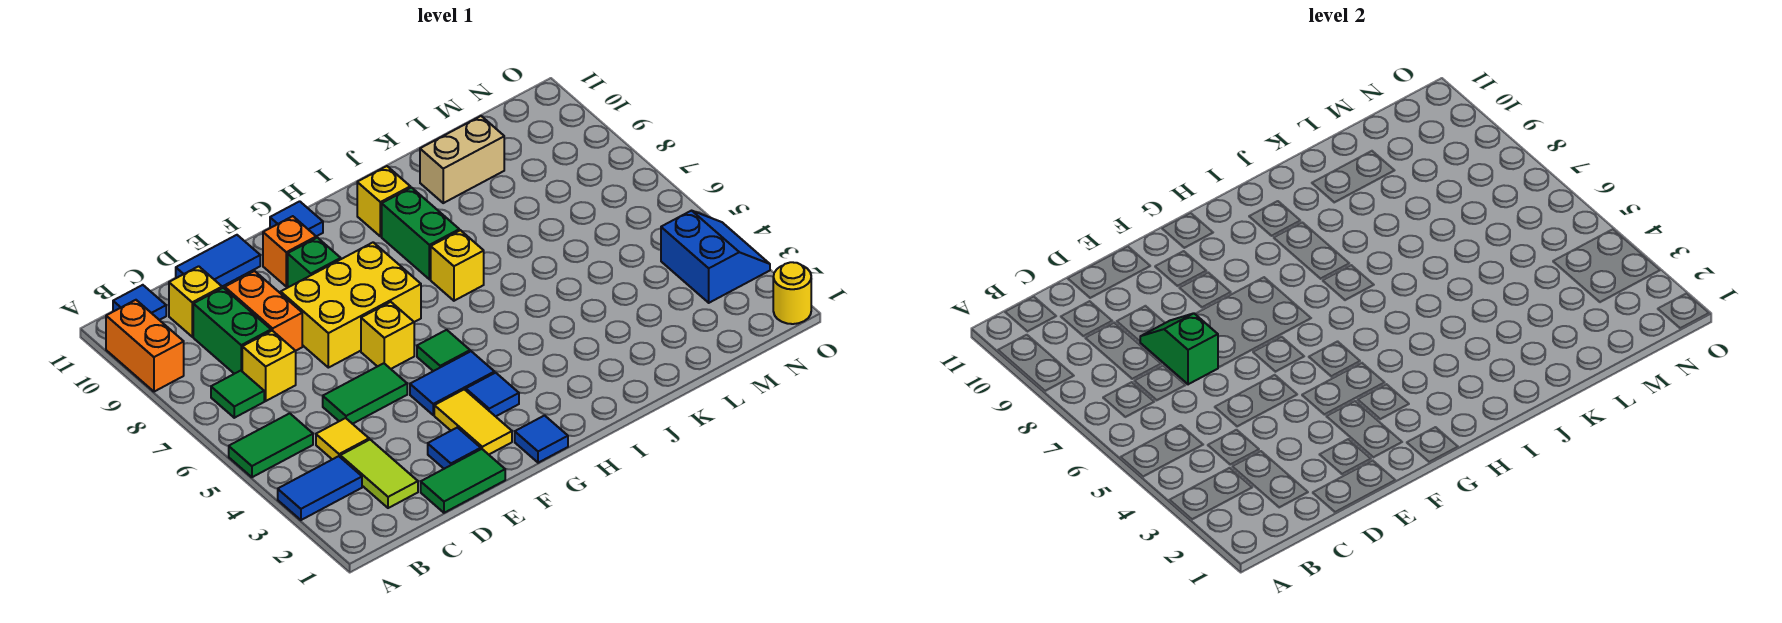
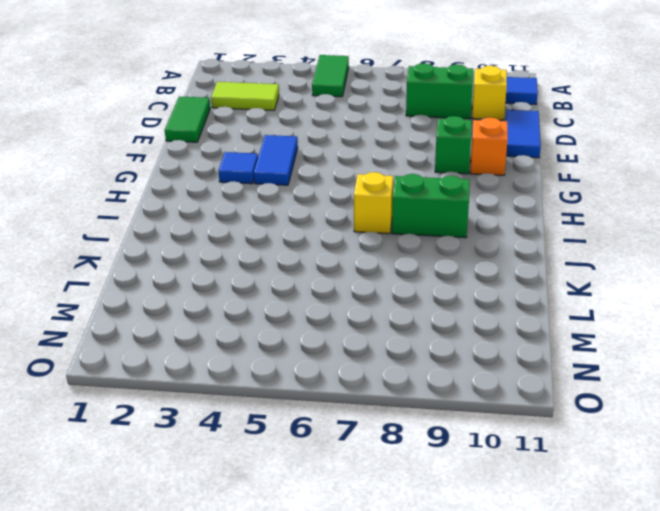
none -> blue 1x2 tile [278,456,362,520]
none -> orange 1x2 brick [106,300,184,392]
none -> green 1x1 tile [211,371,264,418]
none -> yellow 1x1 tile [316,418,369,459]

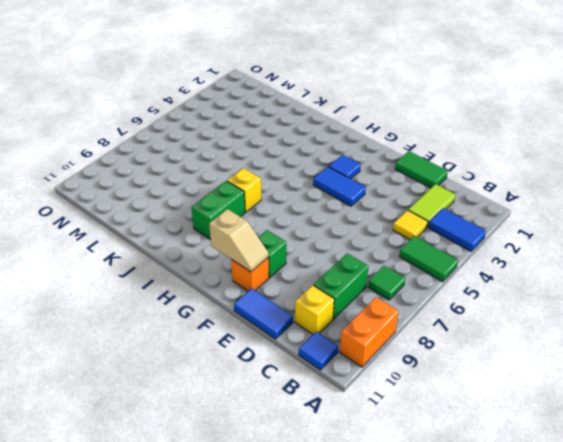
tan 1x2 slope [209,209,269,272] -> none
none -> yellow 1x1 brick [242,331,296,401]
none -> green 1x2 tile [323,363,407,424]
none -> orange 1x2 brick [225,271,302,351]
none -> blue 1x1 tile [428,427,481,469]

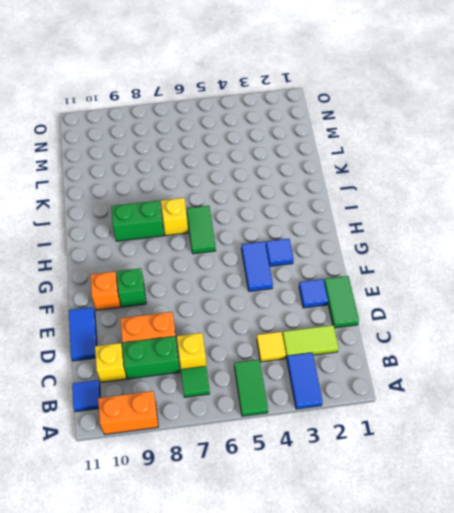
green 1x2 tile [187,206,216,254] -> green 1x2 tile moved to [323,363,407,424]
none -> yellow 2x3 brick [281,242,421,368]
none -> yellow 1x2 tile [434,389,512,455]
none -> yellow 1x1 brick [361,302,414,369]
none -> blue 1x1 tile [515,415,568,463]

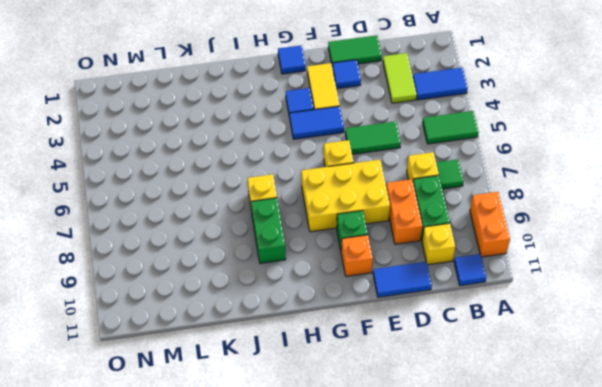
none -> yellow 1x1 tile [316,418,369,459]
none -> green 1x1 tile [417,330,470,371]
none -> blue 1x1 tile [270,201,323,236]
none -> yellow 1x1 brick [357,166,410,237]

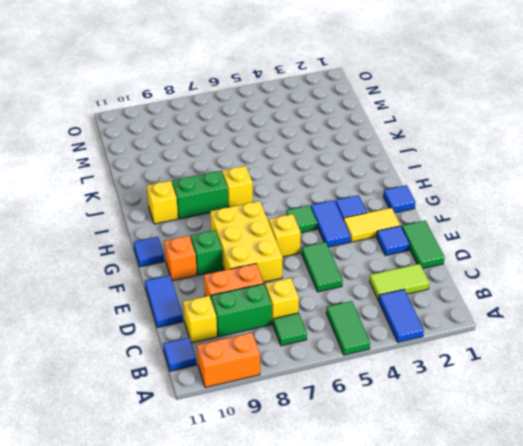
none -> yellow 1x1 tile [316,418,369,459]
none -> tan 1x2 brick [420,116,504,203]
none -> blue 2x2 slope [661,211,770,303]
none -> yellow 1x1 round brick [773,262,811,324]

